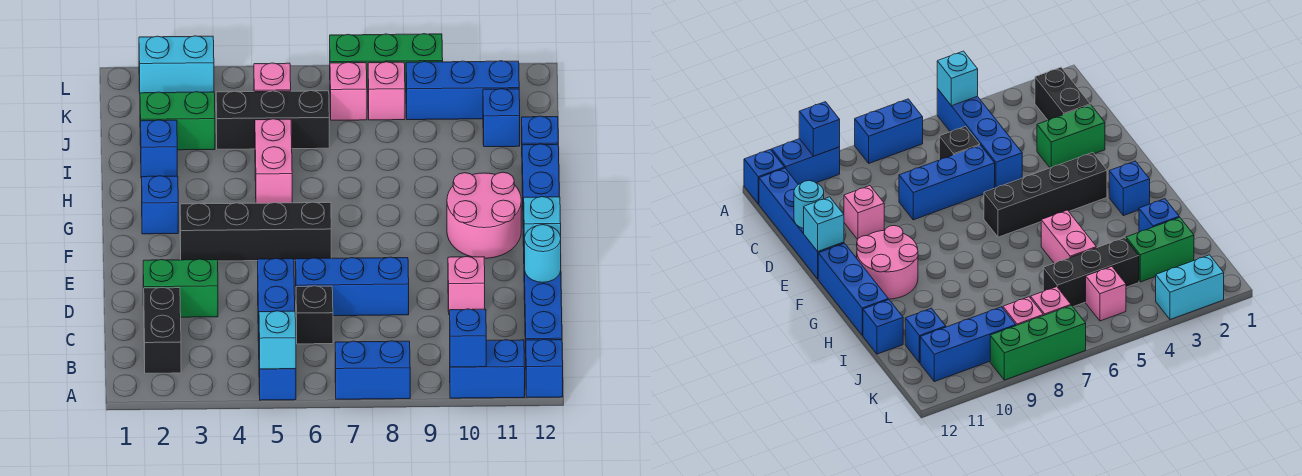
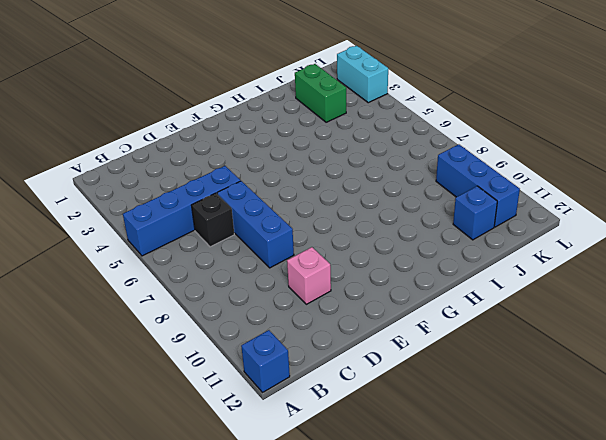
none -> blue 1x2 brick [335,341,410,399]
none -> blue 1x2 brick [450,340,525,398]
none -> black 1x2 brick [144,287,181,373]
none -> blue 1x4 brick [524,255,562,353]

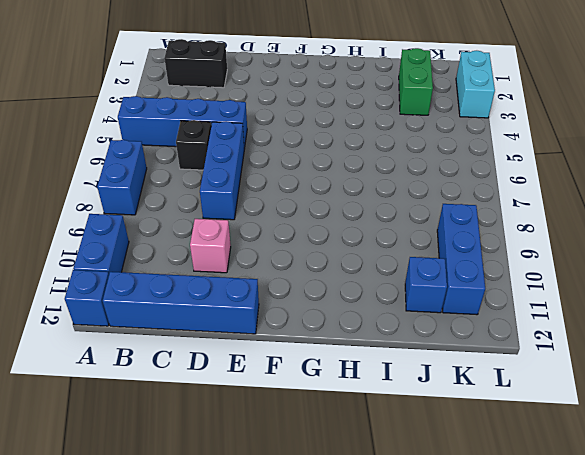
none -> green 1x2 brick [143,259,218,317]
none -> black 1x4 brick [180,202,331,261]
none -> pink 2x2 round brick [447,172,521,258]
none -> blue 1x3 brick [522,144,559,246]

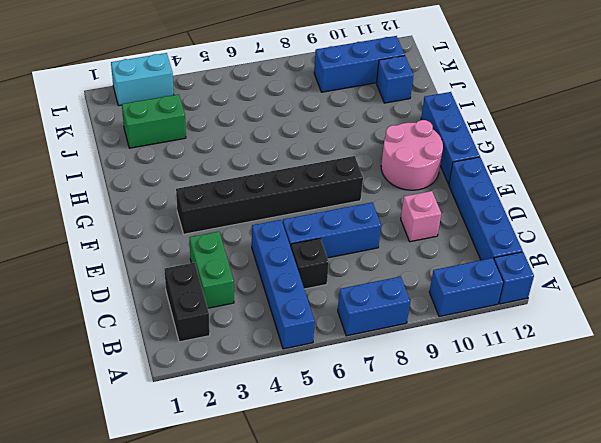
green 1x2 brick [189,232,234,308] -> green 1x2 brick turned to [143,259,218,317]
black 1x6 brick [176,156,363,234] -> black 1x4 brick [180,202,331,261]
none -> blue 1x1 brick [142,176,178,234]
none -> pink 1x2 brick [255,119,292,203]
none -> blue 1x1 brick [141,120,177,178]
none -> blue 1x1 brick [522,116,558,145]

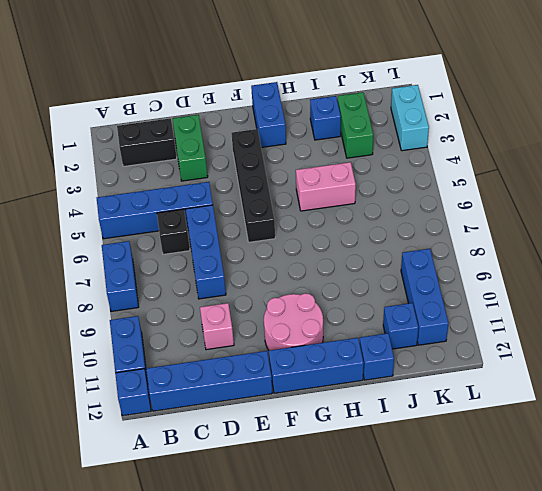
blue 1x2 brick [251,82,286,148] -> blue 1x1 brick [142,176,178,234]
none -> black 1x3 brick [216,91,329,149]
none -> pink 1x1 brick [254,63,291,92]
none -> pink 1x1 brick [330,62,367,120]
none -> pink 1x1 brick [368,62,405,120]

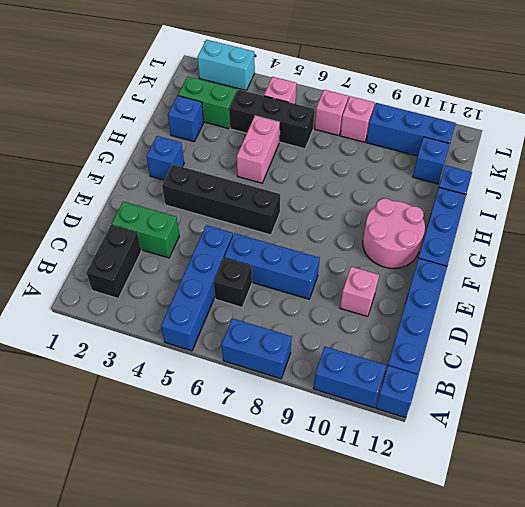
none -> green 1x3 brick [330,34,443,92]
none -> cyan 1x1 brick [259,311,296,369]
none -> blue 1x1 brick [450,309,486,367]
none -> cyan 1x1 round brick [524,225,561,282]

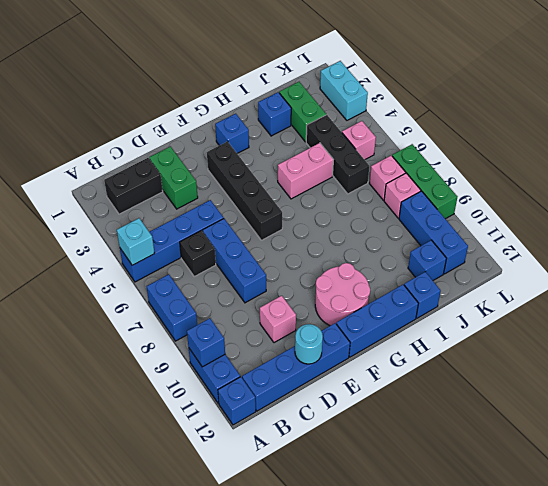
none -> cyan 1x1 brick [524,197,561,254]

